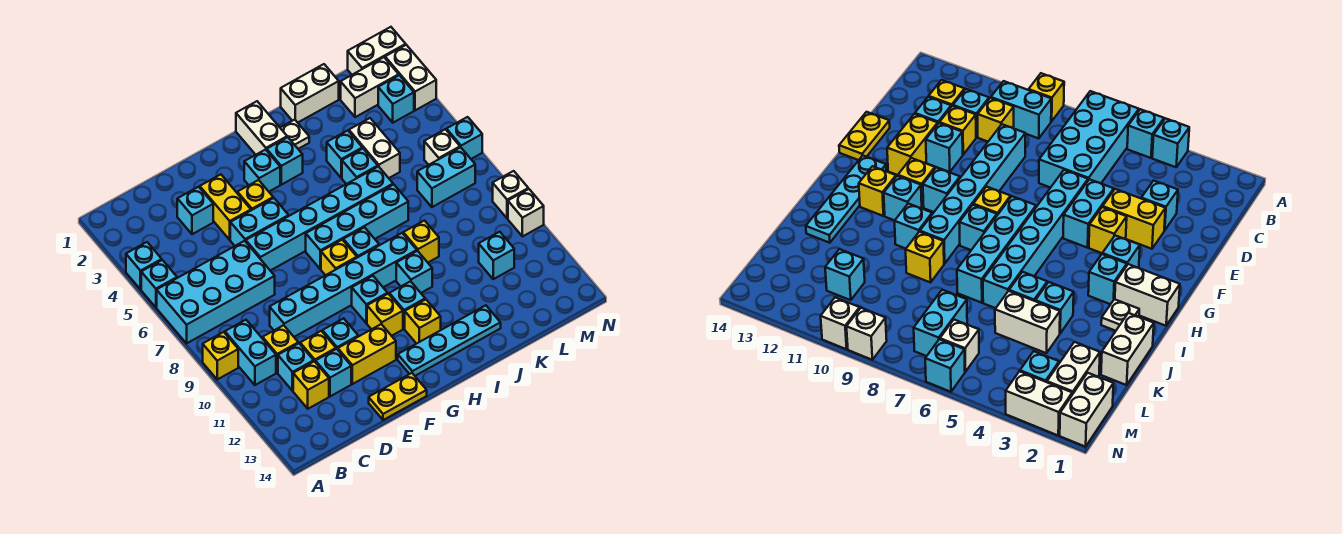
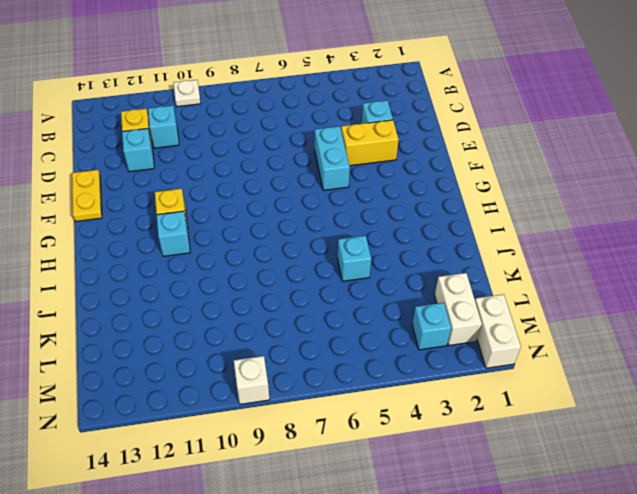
white 1x1 plate [174,80,201,107] -> white 1x1 plate moved to [280,120,309,149]
none -> cyan 1x1 brick [126,242,162,290]
none -> cyan 1x1 brick [141,260,177,307]
none -> cyan 2x4 brick [157,241,275,343]
none -> yellow 1x1 brick [203,332,238,379]

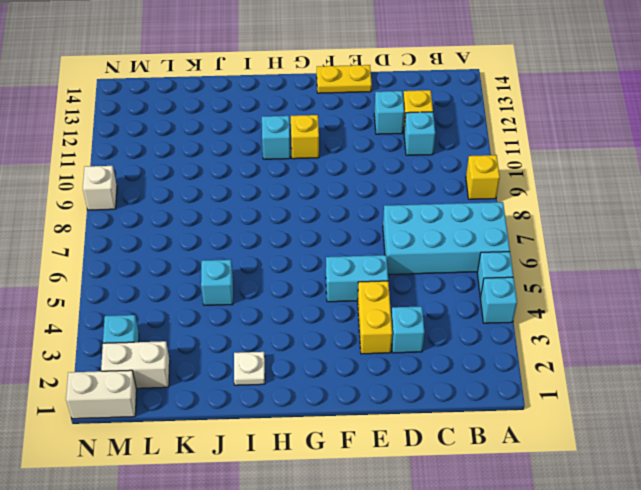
none -> cyan 1x2 brick [225,320,276,385]
none -> yellow 1x1 brick [263,325,298,373]
none -> cyan 1x6 brick [270,233,417,337]
none -> yellow 1x1 brick [300,331,336,362]

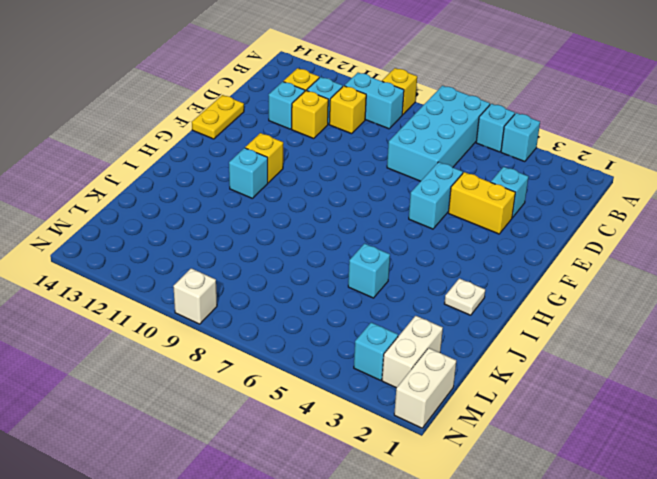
none -> cyan 1x6 brick [270,233,417,337]
none -> cyan 1x6 brick [246,167,393,271]
none -> cyan 1x1 brick [322,318,358,350]
none -> yellow 1x2 brick [338,324,396,384]

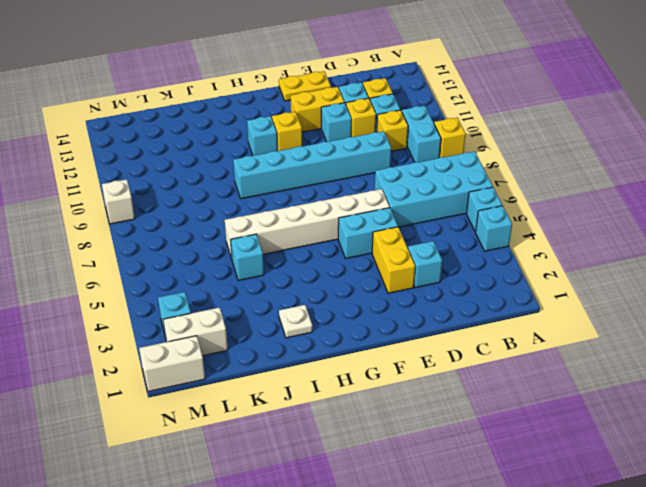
white 1x6 brick [225,189,390,259] -> cyan 1x6 brick [246,167,393,271]
none -> yellow 1x1 brick [237,180,273,210]
none -> cyan 1x1 brick [244,150,280,191]
none -> cyan 1x4 brick [306,185,408,269]
none -> yellow 1x1 brick [321,240,357,275]

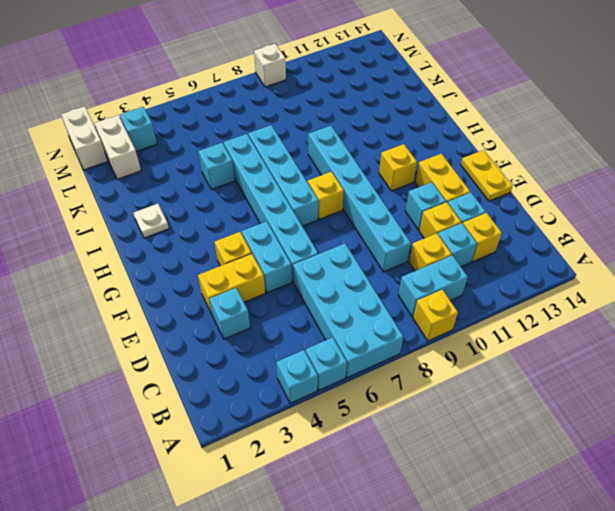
none -> cyan 1x1 brick [244,150,280,191]
none -> cyan 1x1 brick [352,276,388,323]
none -> cyan 1x4 plate [398,305,501,376]
none -> white 1x2 brick [236,101,287,155]

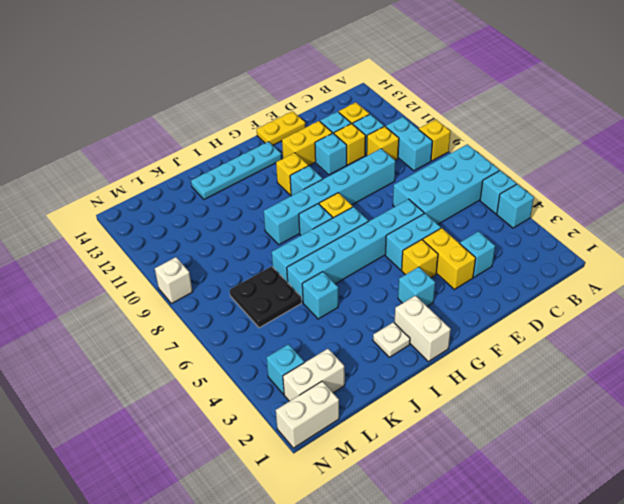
black 2x2 plate [230,266,301,328] -> cyan 1x2 brick [417,147,475,207]
none -> cyan 1x1 brick [267,137,303,185]
none -> cyan 1x1 brick [389,281,425,329]
none -> yellow 1x1 brick [405,299,441,344]
none -> cyan 1x1 brick [396,251,432,293]

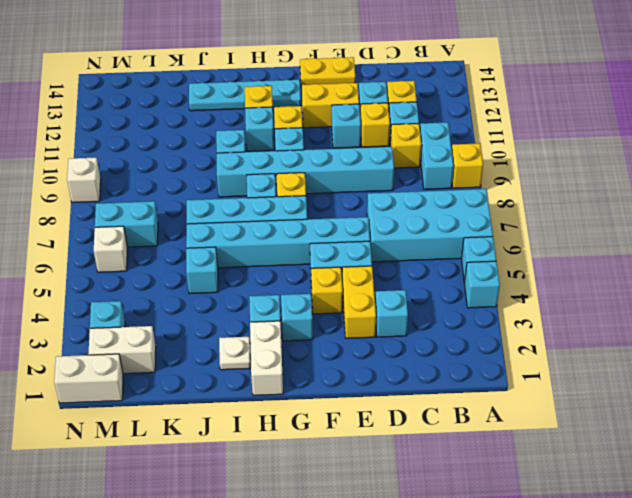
none -> white 1x2 brick [281,64,339,123]
none -> cyan 1x1 brick [327,130,362,178]
none -> yellow 1x1 brick [403,221,439,262]
none -> white 1x2 brick [349,118,400,178]

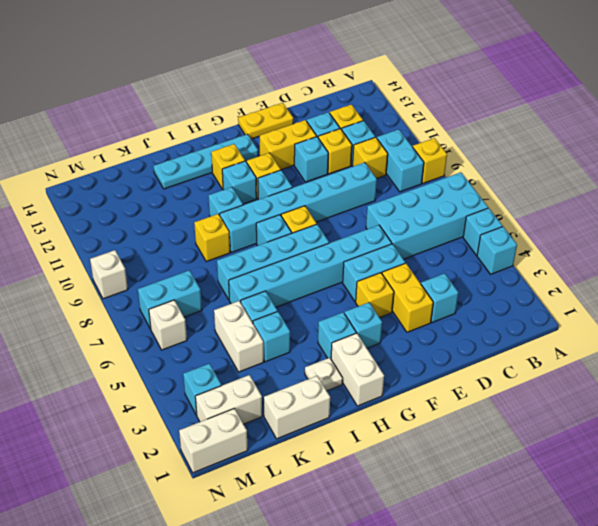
none -> cyan 1x1 brick [479,232,514,279]
none -> white 1x2 brick [385,45,436,110]
none -> cyan 1x1 brick [447,117,482,159]
none -> white 1x1 brick [508,189,544,237]

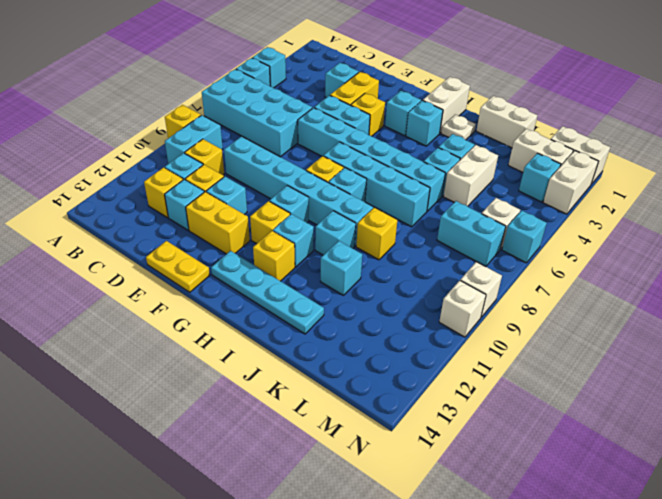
cyan 1x1 brick [320,241,362,295] -> cyan 1x1 brick moved to [479,232,514,279]

